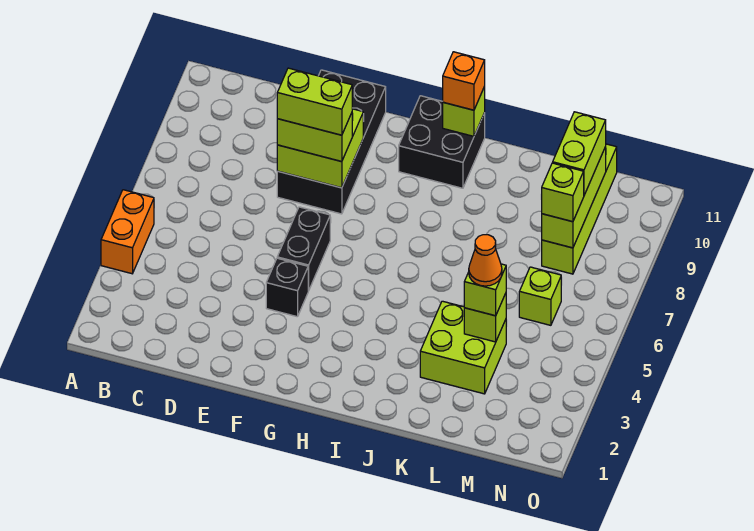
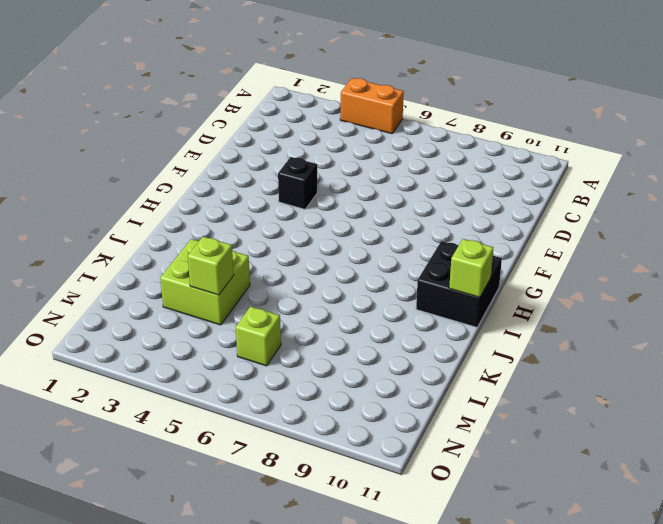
none -> black 2x4 brick [277,70,386,214]
none -> black 1x2 brick [277,207,330,291]
none -> lime 1x4 brick [542,144,617,274]

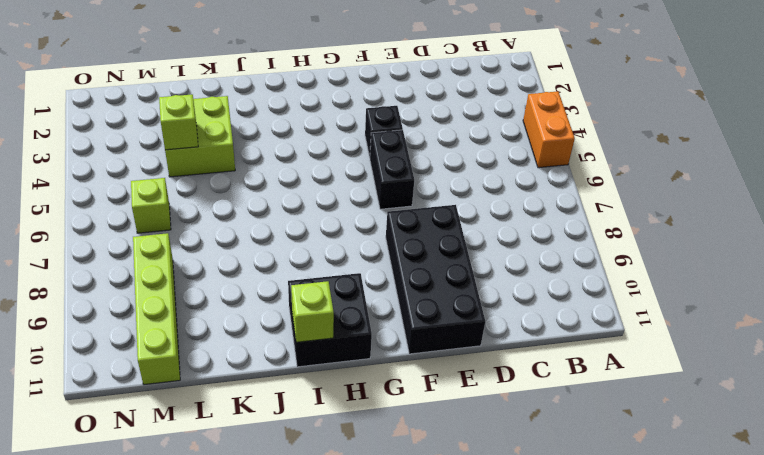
none -> lime 2x2 brick [277,109,363,188]
none -> lime 1x3 brick [542,147,606,248]
none -> lime 1x2 brick [277,113,352,162]

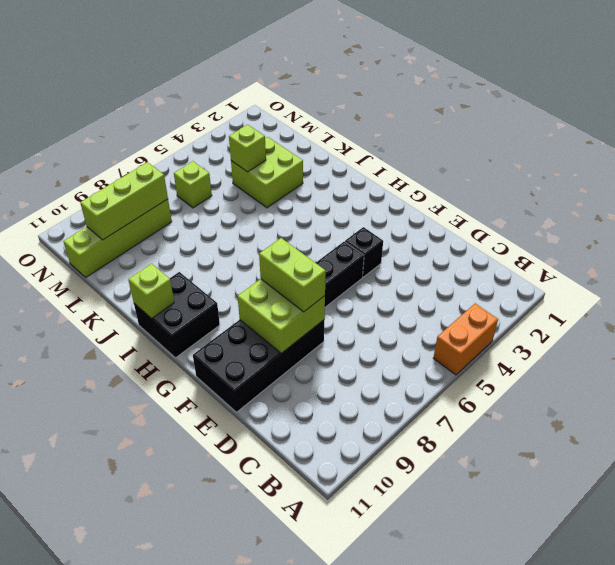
none -> orange 1x1 brick [443,52,485,110]
none -> lime 1x1 brick [464,264,506,316]
none -> lime 1x1 brick [541,163,584,222]

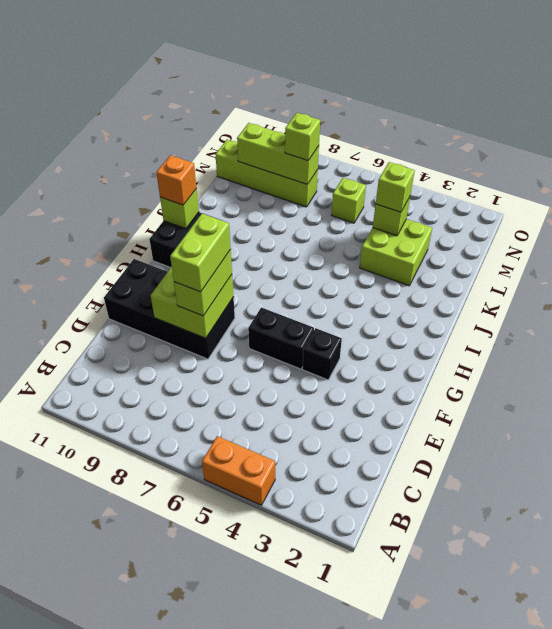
none -> lime 1x2 brick [553,112,606,195]
none -> orange 1x1 cone [469,235,502,286]

